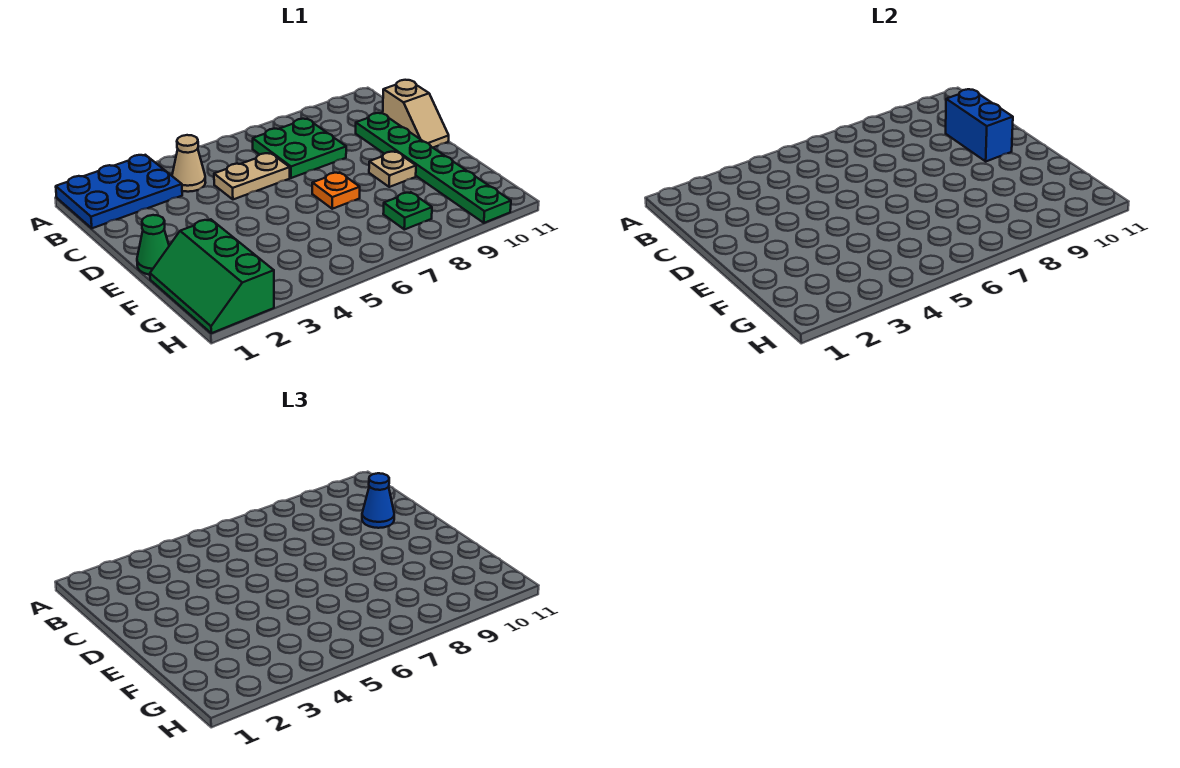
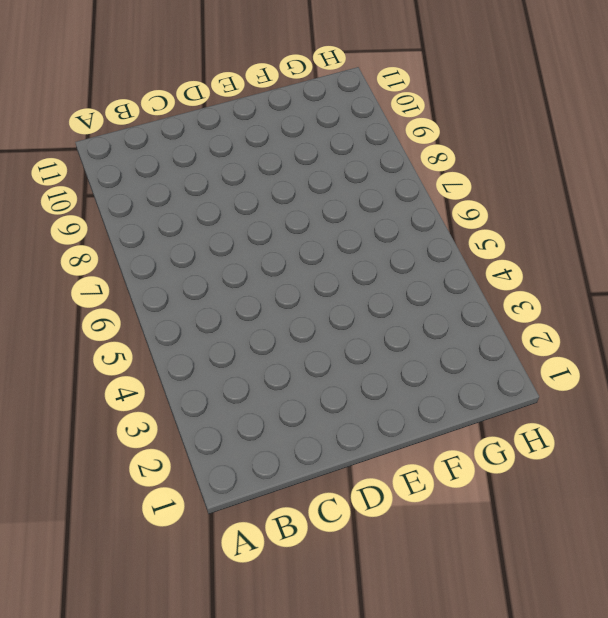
none -> blue 2x3 plate [56,155,182,228]
none -> tan 1x1 cone [172,135,206,192]
none -> green 2x2 plate [253,119,346,178]

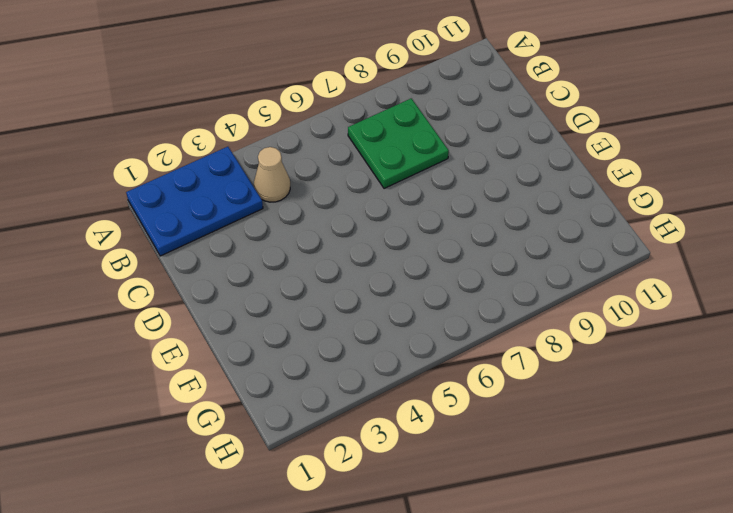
none -> tan 1x2 plate [214,153,290,199]
none -> green 1x6 plate [356,113,511,223]
none -> tan 1x2 slope [383,80,449,148]

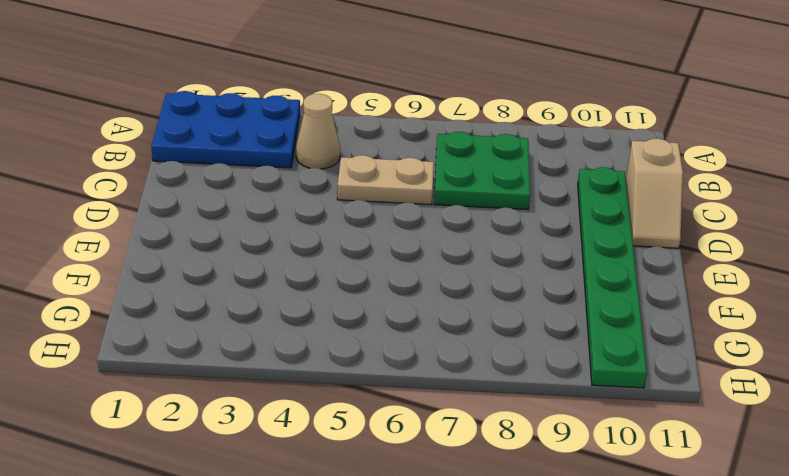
none -> green 1x1 cone [137,215,169,275]
none -> orange 1x1 plate [312,172,360,209]
none -> tan 1x1 plate [369,151,416,187]

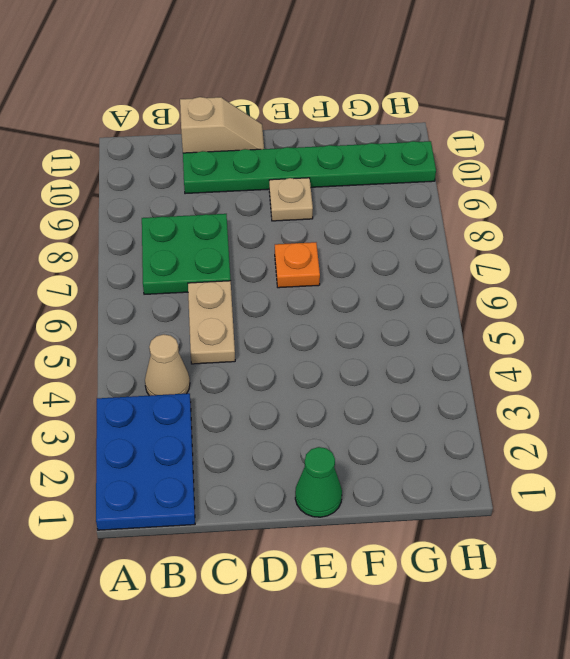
none -> green 2x3 slope [150,219,274,333]
none -> green 1x1 plate [383,192,432,230]
none -> blue 1x2 brick [946,89,1013,161]

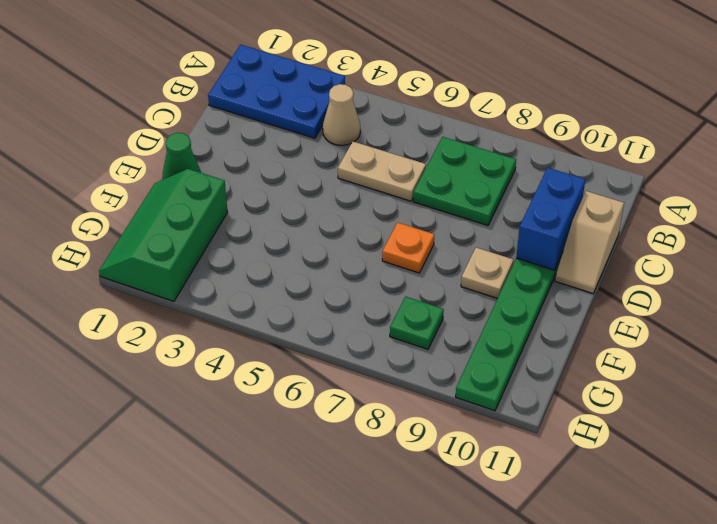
none -> blue 1x1 cone [362,473,394,528]

